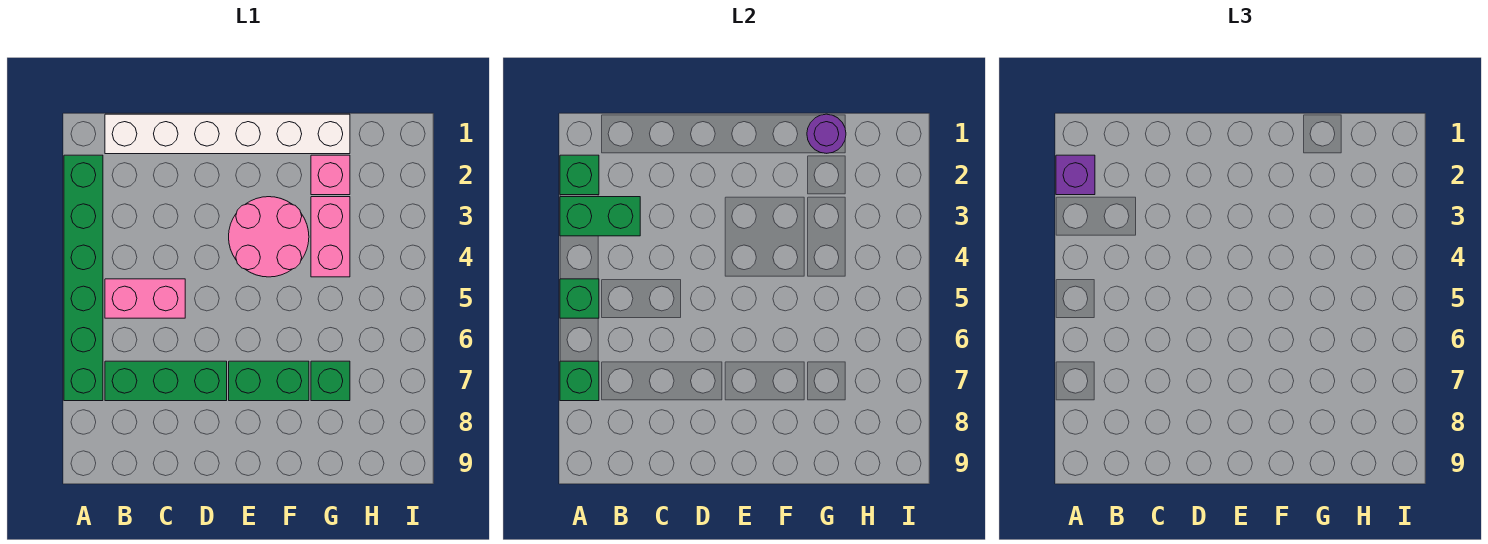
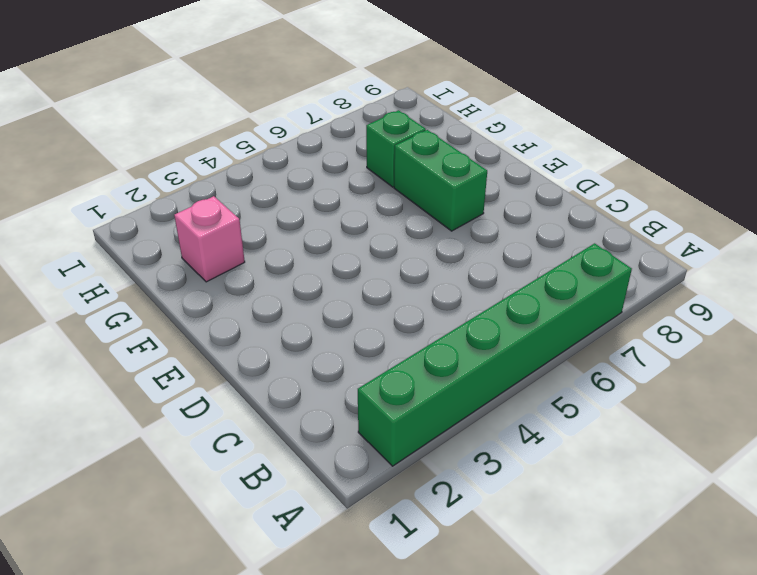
none -> white 1x6 brick [105,114,350,154]
none -> pink 1x2 brick [105,279,185,318]
none -> green 1x3 brick [105,361,227,401]

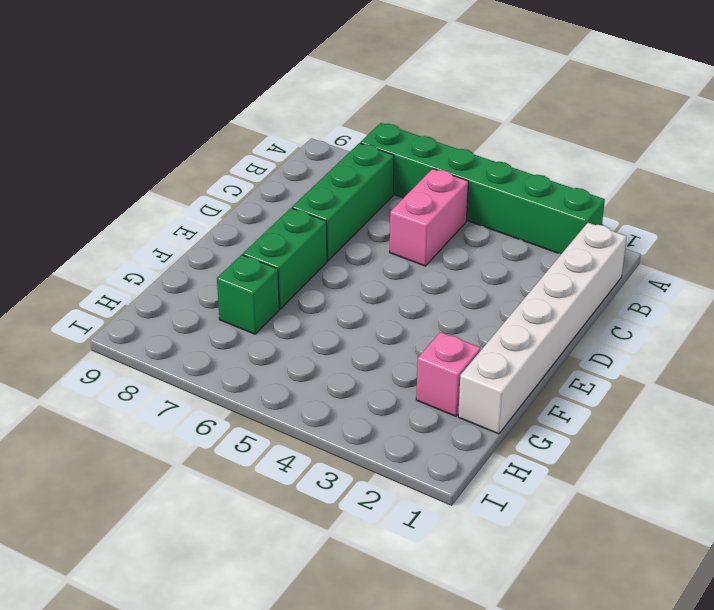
none -> pink 2x2 round brick [229,197,309,277]
none -> pink 1x2 brick [311,197,350,277]
none -> green 1x1 brick [560,155,599,195]

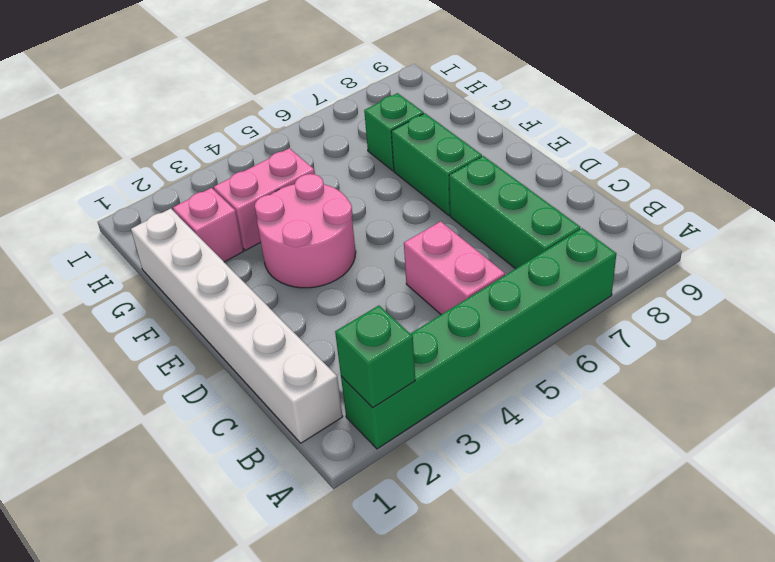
none -> green 1x2 brick [560,197,640,236]
none -> green 1x1 brick [560,279,599,318]
none -> green 1x1 brick [560,361,599,401]

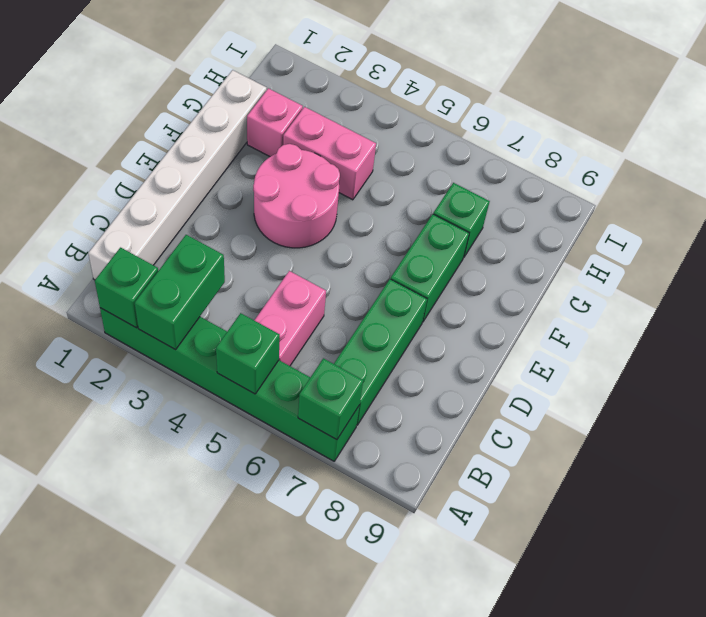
none -> purple 1x1 round brick [807,114,846,153]
none -> purple 1x1 brick [1056,155,1095,195]

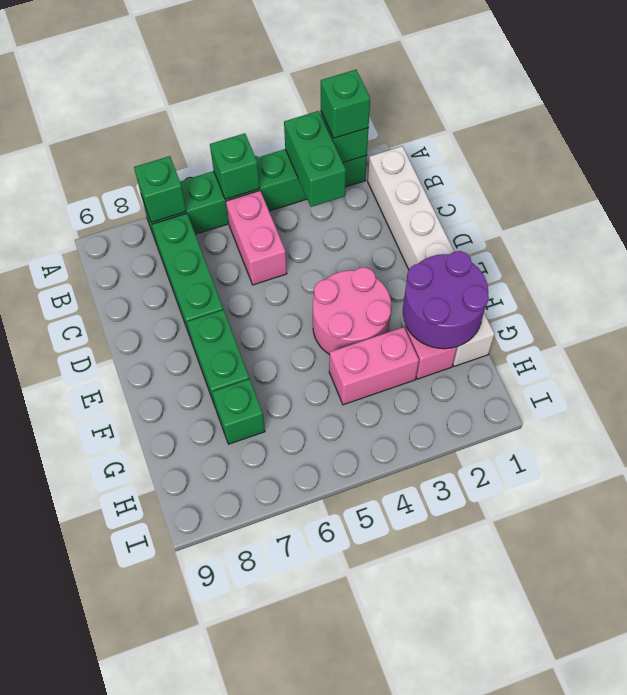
green 1x1 brick [321,70,370,138] -> purple 1x1 brick [1056,155,1095,195]
purple 2x2 round brick [403,251,489,349] -> purple 1x1 round brick [807,114,846,153]

